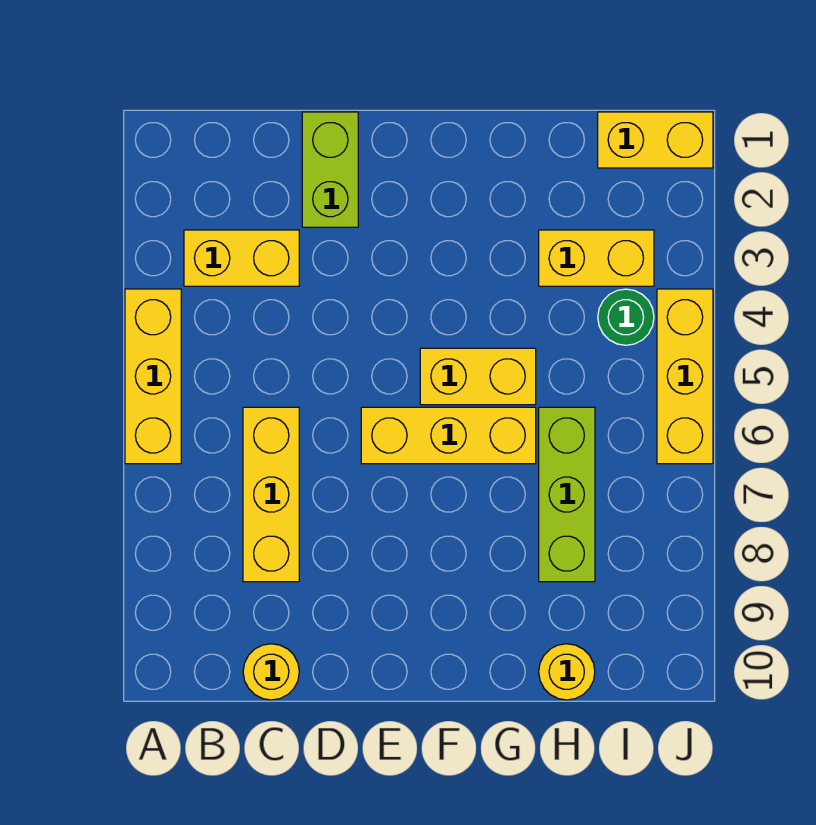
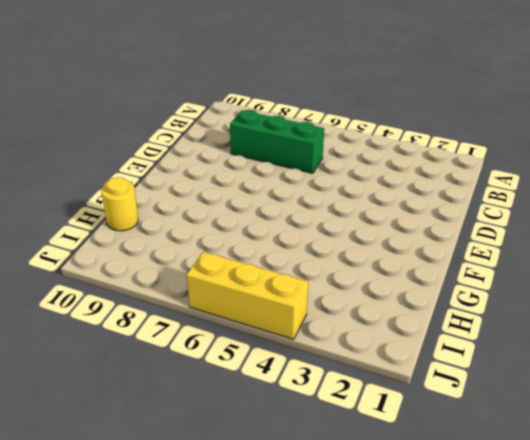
green 1x3 brick [230,110,324,173] -> yellow 1x3 brick [243,407,299,582]
none -> yellow 1x3 brick [125,289,181,464]
none -> yellow 1x2 brick [184,230,299,286]
none -> yellow 1x1 round brick [243,644,299,700]

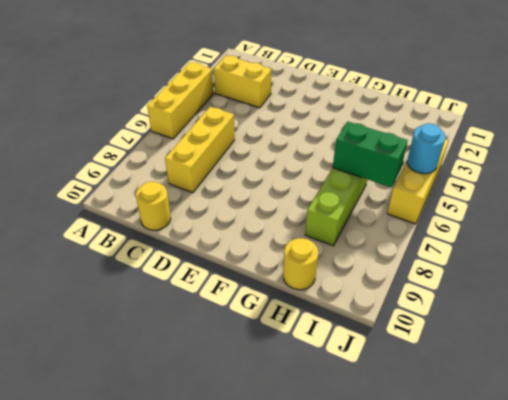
green 1x2 brick [333,122,408,187] -> none
cyan 1x1 round brick [407,123,446,174] -> none
none -> lime 1x2 brick [302,112,358,227]
none -> yellow 1x3 brick [361,407,536,464]
none -> yellow 1x2 brick [420,348,536,405]

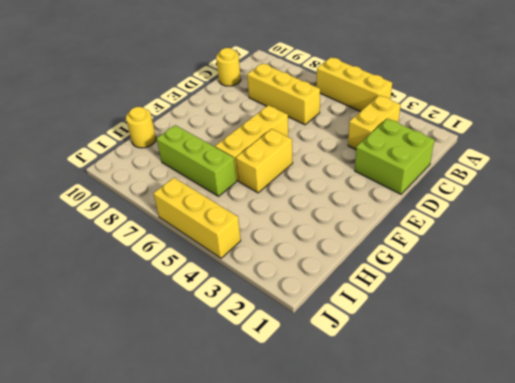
lime 2x2 brick [355,119,434,194] -> lime 1x2 brick [302,112,358,227]
none -> yellow 1x2 brick [539,230,654,286]
none -> yellow 1x2 brick [598,112,713,168]
none -> green 1x1 round brick [598,289,654,345]

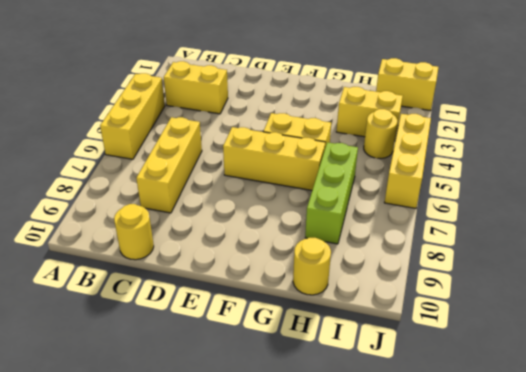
yellow 1x1 round brick [364,109,397,159] -> green 1x1 round brick [598,289,654,345]
none -> lime 1x2 brick [302,112,358,227]

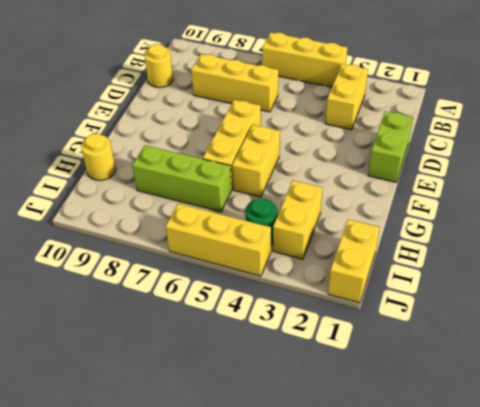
lime 1x2 brick [368,111,413,182] -> lime 1x2 brick turned to [302,112,358,227]

